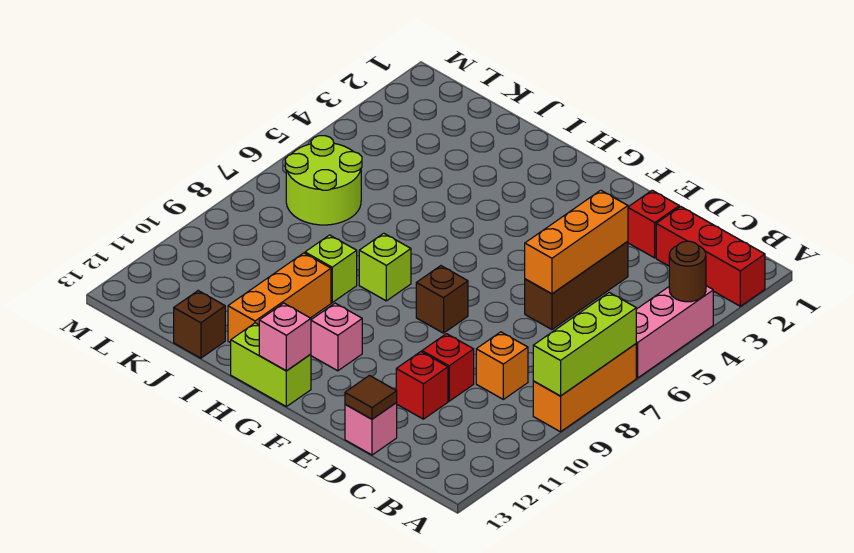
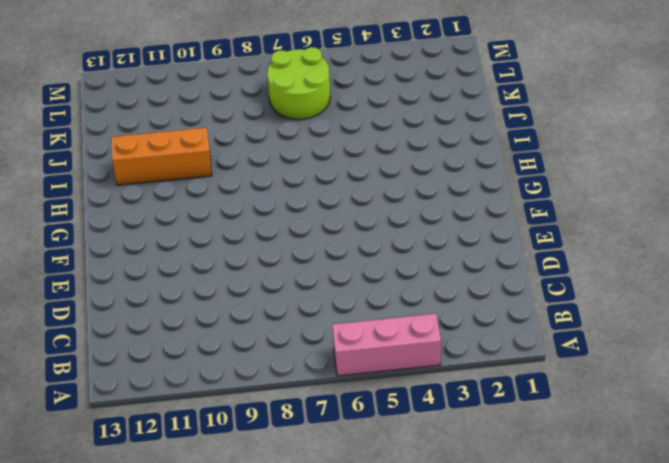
none -> red 1x3 brick [656,206,765,306]
none -> orange 1x3 brick [533,344,636,432]
none -> orange 1x1 brick [476,332,528,399]

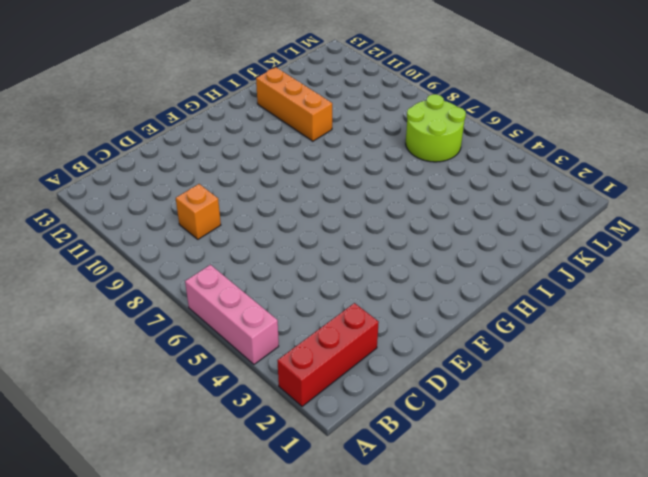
none -> orange 1x3 brick [533,344,636,432]
none -> red 1x1 brick [628,190,679,258]
none -> brown 1x3 brick [525,241,628,330]

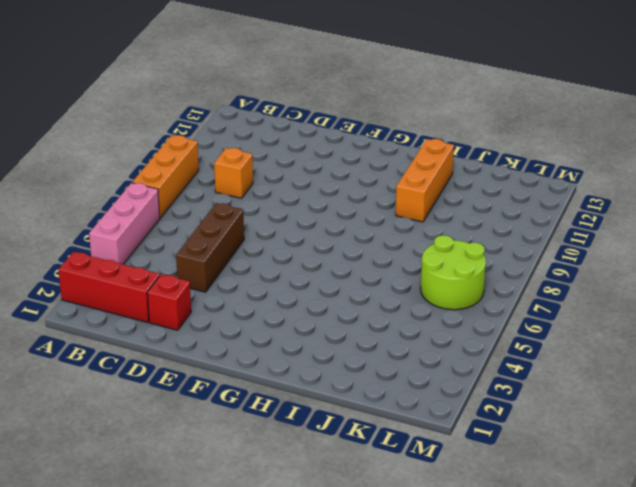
none -> red 1x1 brick [422,334,474,401]
none -> red 1x1 brick [396,352,448,419]
none -> pink 1x1 brick [345,403,397,455]

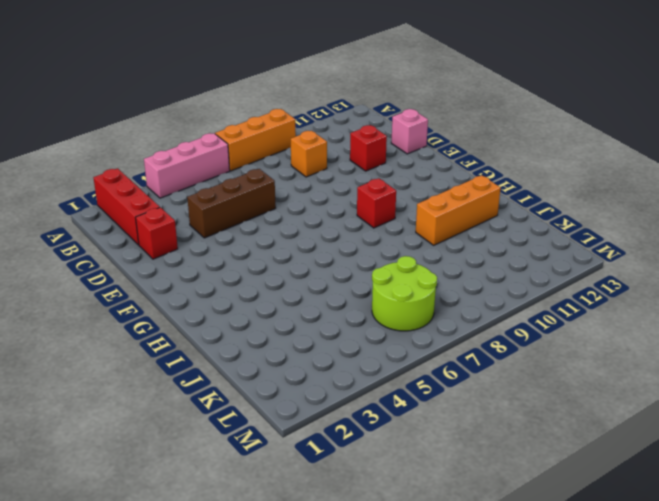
red 1x1 brick [357,178,396,228] -> red 1x1 brick moved to [422,334,474,401]
none -> brown 1x1 brick [416,266,468,333]
none -> pink 1x1 brick [311,303,362,371]
none -> lime 1x2 brick [231,323,311,407]

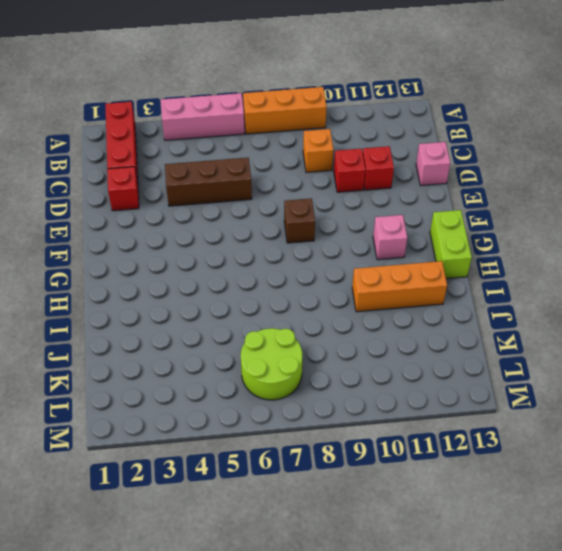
none -> lime 1x1 brick [359,233,411,301]
none -> lime 1x1 brick [305,235,357,303]
none -> brown 1x1 brick [174,291,225,358]

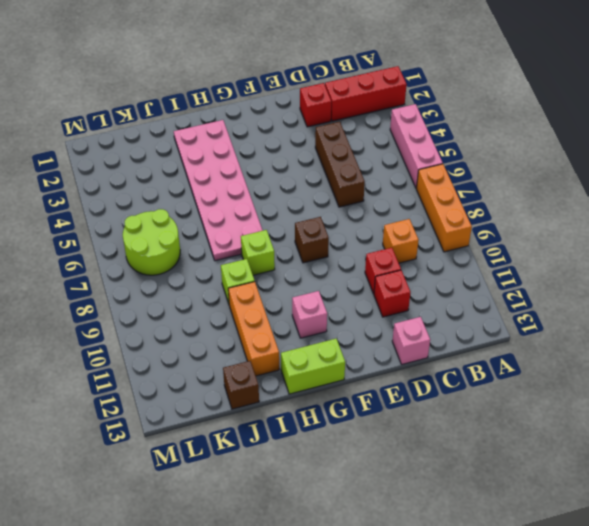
pink 2x6 plate [174,120,263,261] -> none
none -> brown 1x1 round brick [669,241,706,302]
none -> lime 1x3 brick [533,292,636,396]
none -> orange 1x3 brick [525,190,628,294]

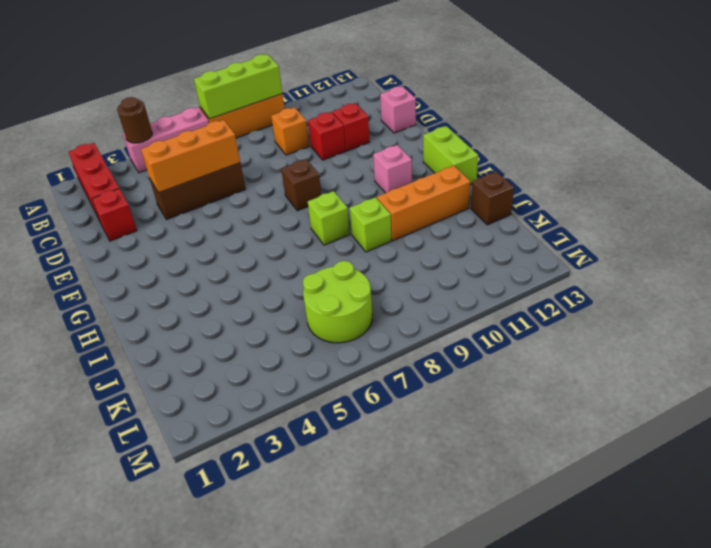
none -> brown 1x1 tile [345,375,397,419]
none -> pink 1x1 brick [259,303,311,371]

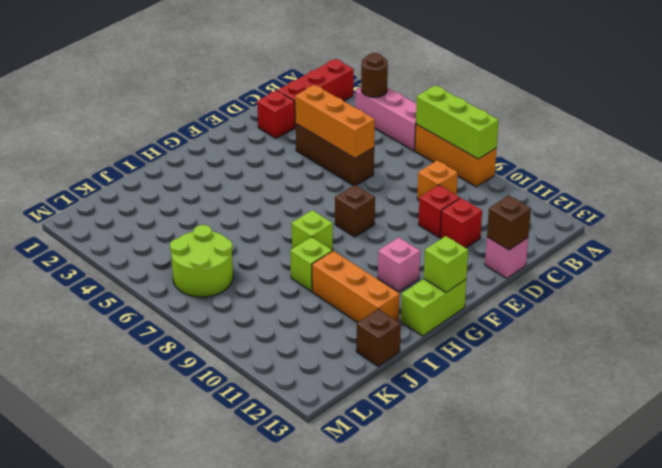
brown 1x1 brick [487,195,531,250] -> brown 1x1 tile [345,375,397,419]
lime 1x1 brick [424,236,468,292] -> pink 1x1 brick [259,303,311,371]

